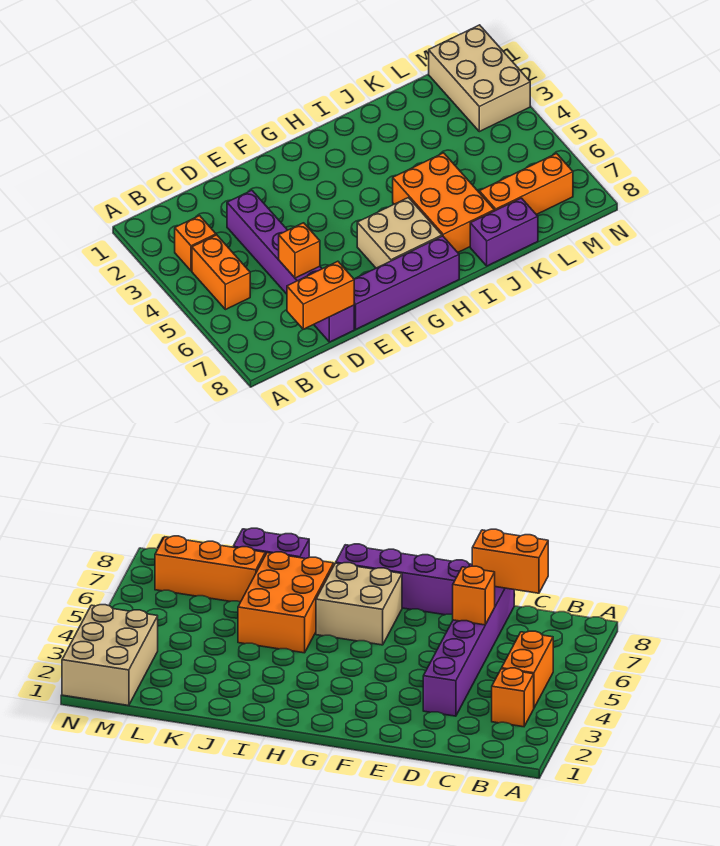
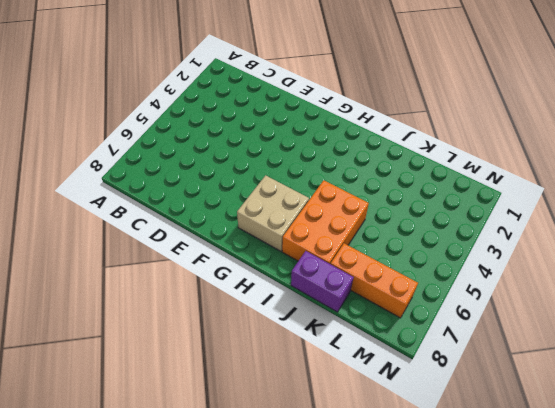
none -> orange 1x1 brick [175,216,216,271]
none -> orange 1x2 brick [192,235,250,310]

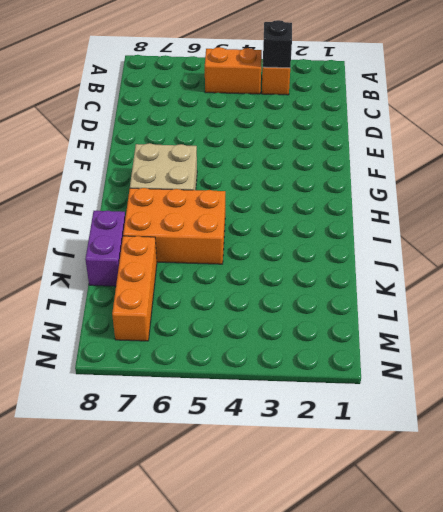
black 1x1 brick [263,20,292,68] -> none
none -> purple 1x6 brick [227,190,354,342]
none -> purple 1x4 brick [354,236,459,329]

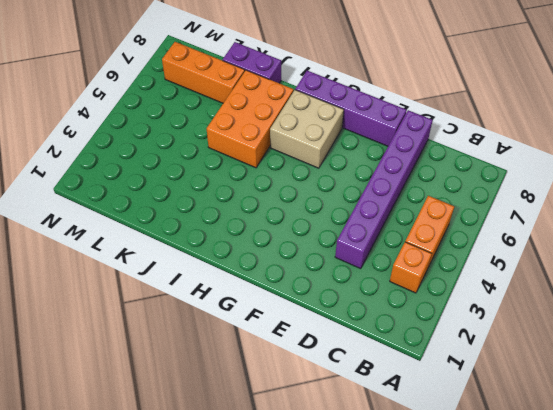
none -> tan 2x3 brick [429,25,530,132]
none -> orange 1x2 brick [287,261,354,329]

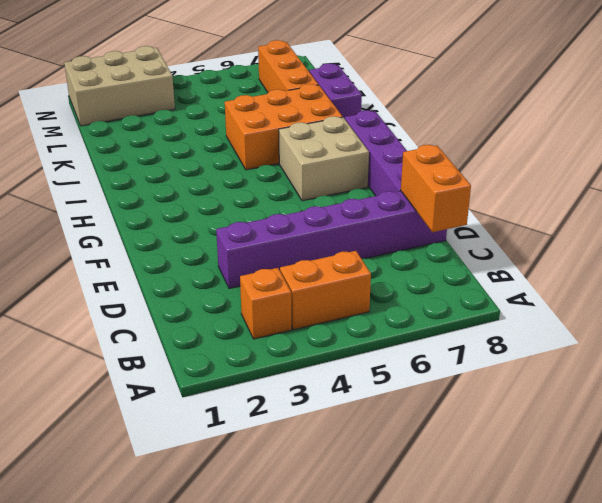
none -> orange 1x1 brick [279,223,320,278]

